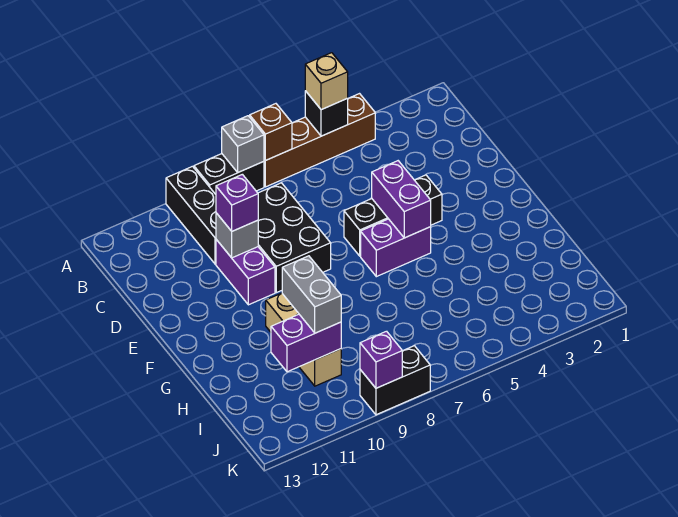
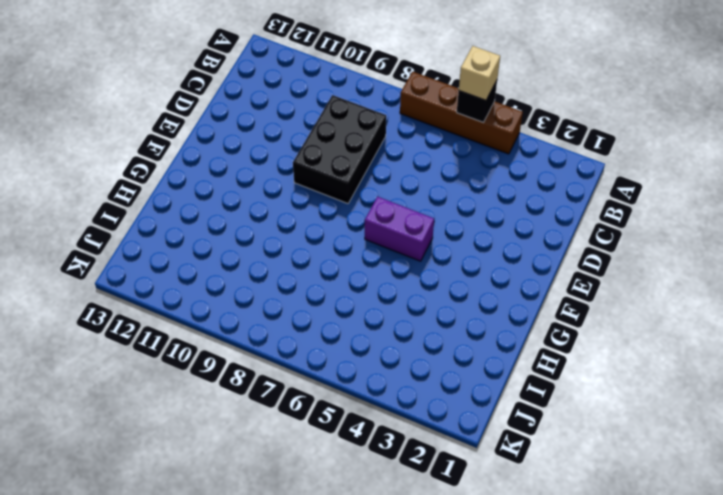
none -> black 1x2 brick [194,154,264,194]
none -> black 1x3 brick [166,166,216,264]
none -> purple 1x2 brick [216,239,275,305]

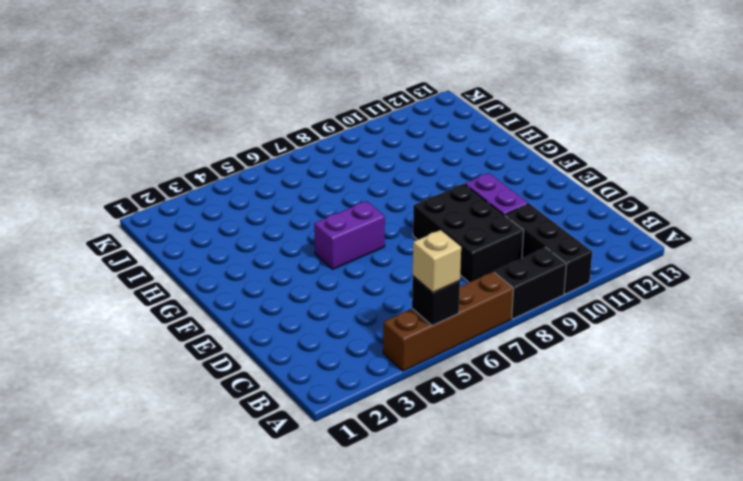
none -> black 1x3 brick [344,175,442,256]
none -> tan 1x3 brick [266,293,341,386]
none -> black 1x2 brick [360,346,430,415]

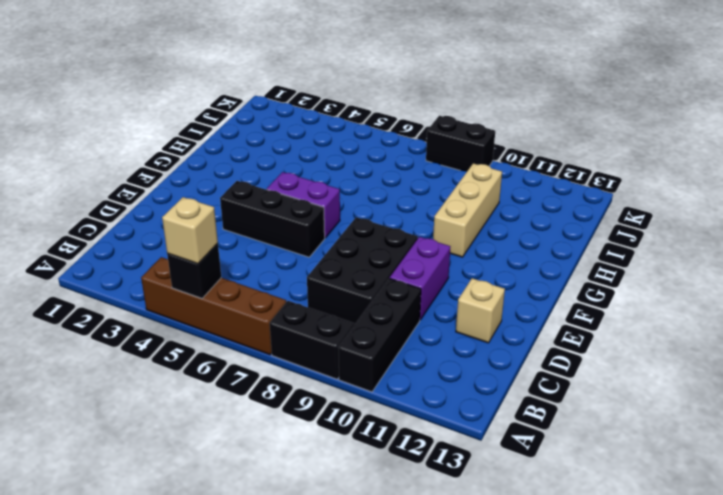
tan 1x1 brick [456,278,505,343] -> none
none -> brown 1x1 brick [250,104,292,161]
none -> grey 1x1 brick [222,116,264,172]
none -> grey 1x1 brick [216,213,258,258]

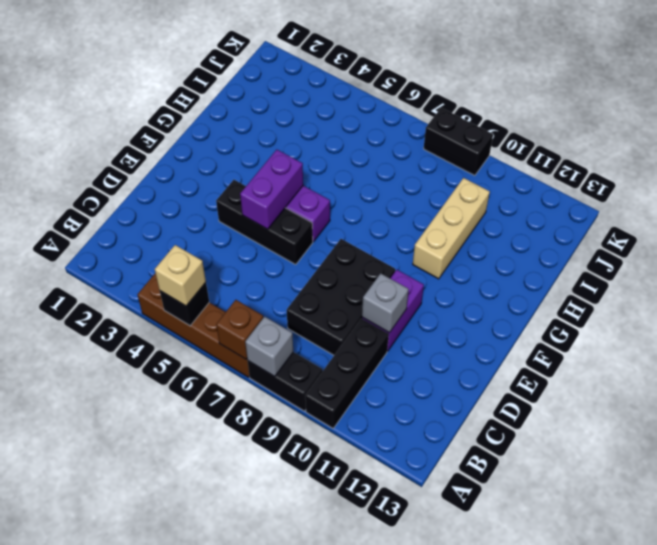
none -> purple 1x2 brick [271,314,341,372]
none -> purple 1x1 brick [360,331,402,388]
none -> purple 1x1 brick [216,174,258,231]

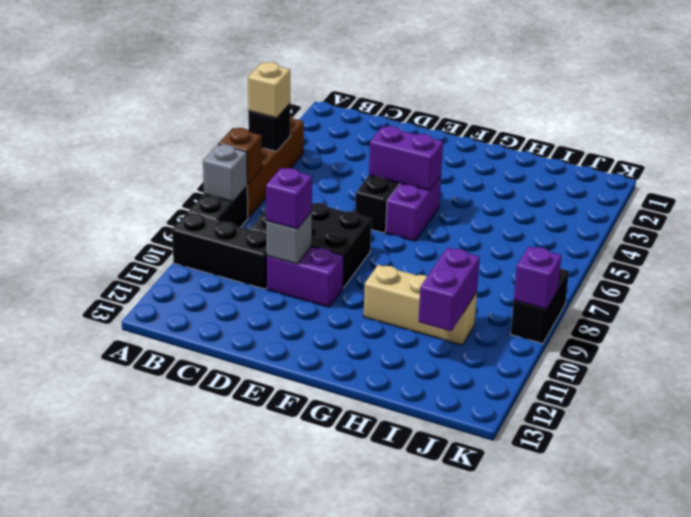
none -> grey 1x2 brick [282,256,341,333]

